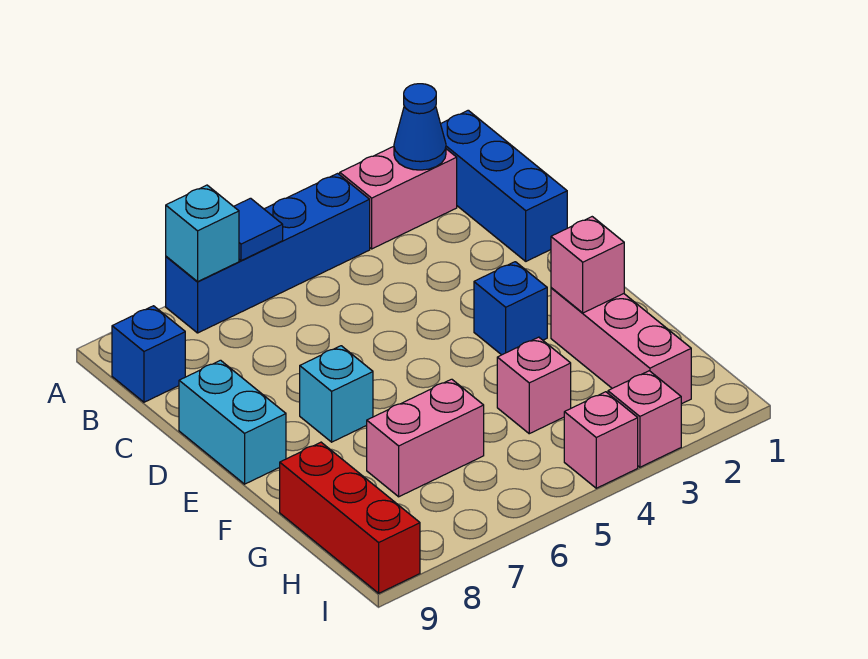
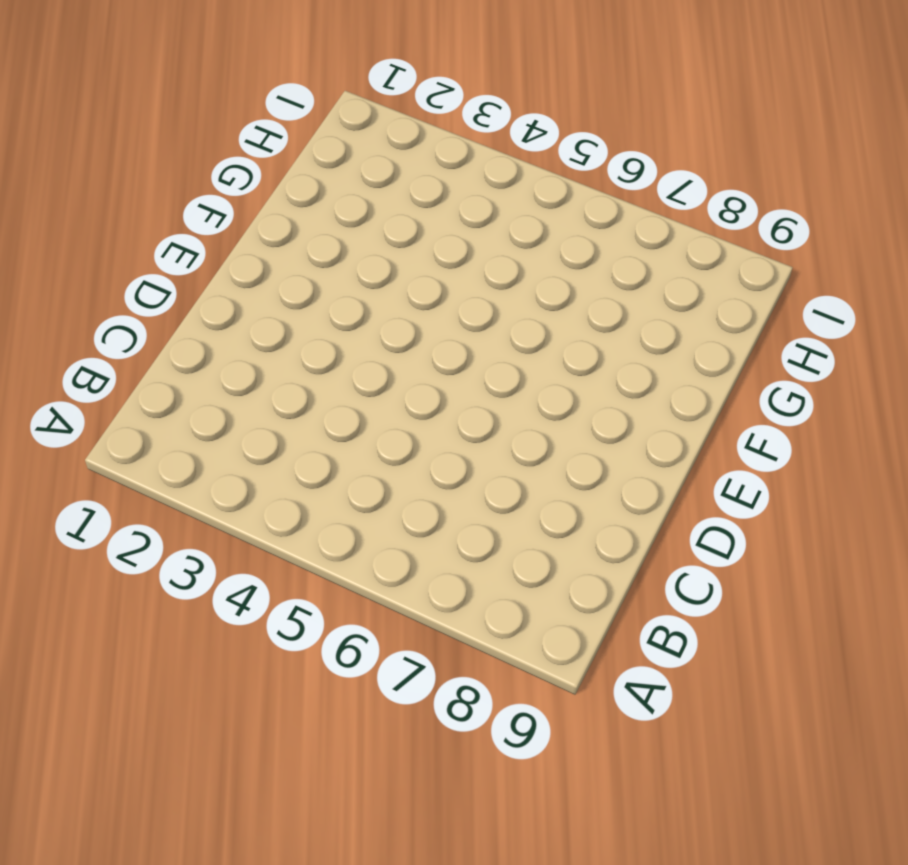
none -> blue 1x3 brick [441,110,567,261]
none -> pink 1x2 brick [340,146,457,249]
none -> blue 1x4 brick [166,173,370,333]

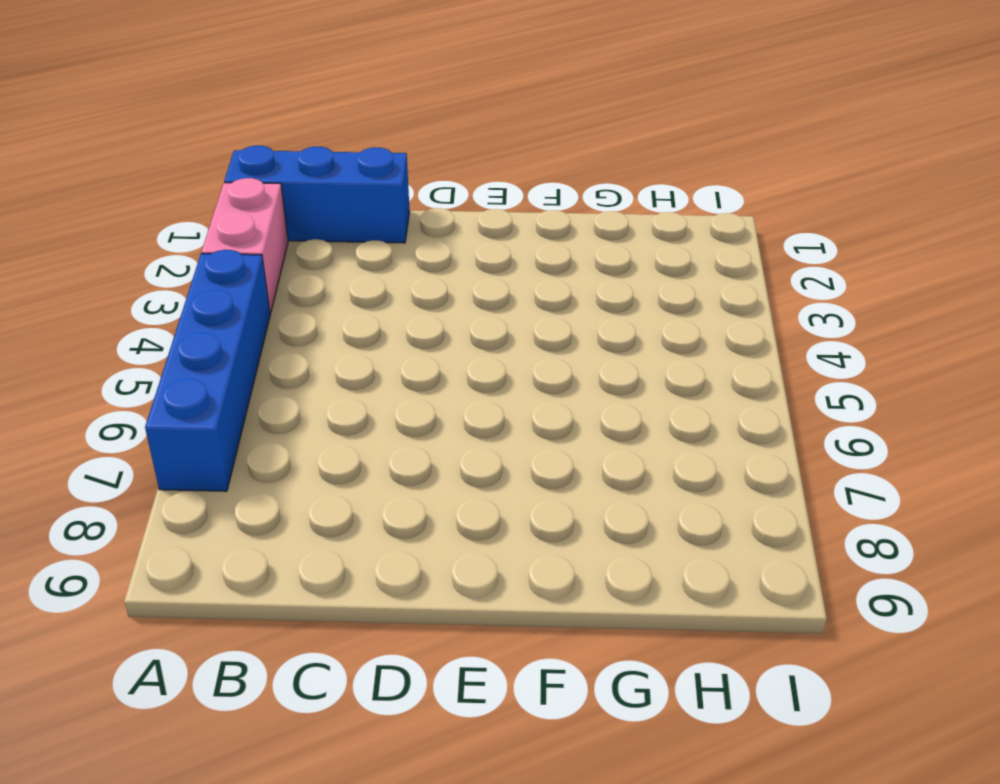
none -> blue 1x1 brick [112,306,185,402]
none -> cyan 1x2 brick [179,360,286,484]
none -> blue 1x1 brick [474,262,547,355]

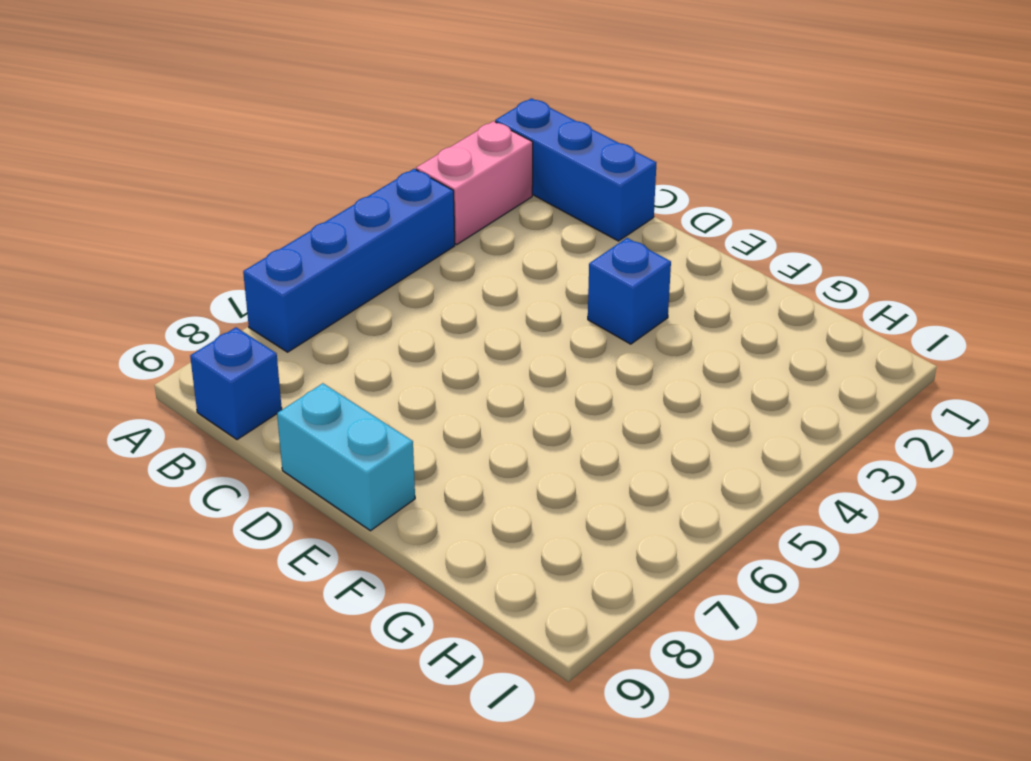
none -> cyan 1x1 brick [300,346,373,442]
none -> pink 1x3 brick [551,288,691,404]
none -> pink 1x1 brick [497,337,571,434]

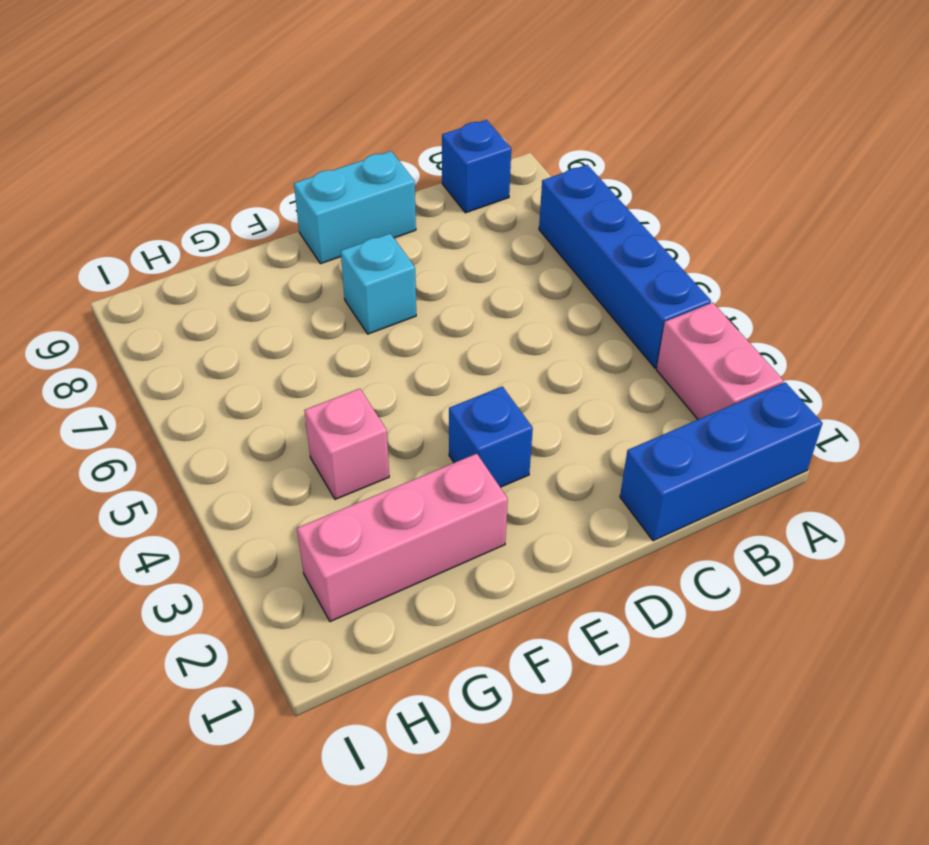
none -> pink 1x2 brick [367,379,484,497]
none -> red 1x3 brick [280,442,420,593]
none -> pink 1x1 brick [608,371,681,467]

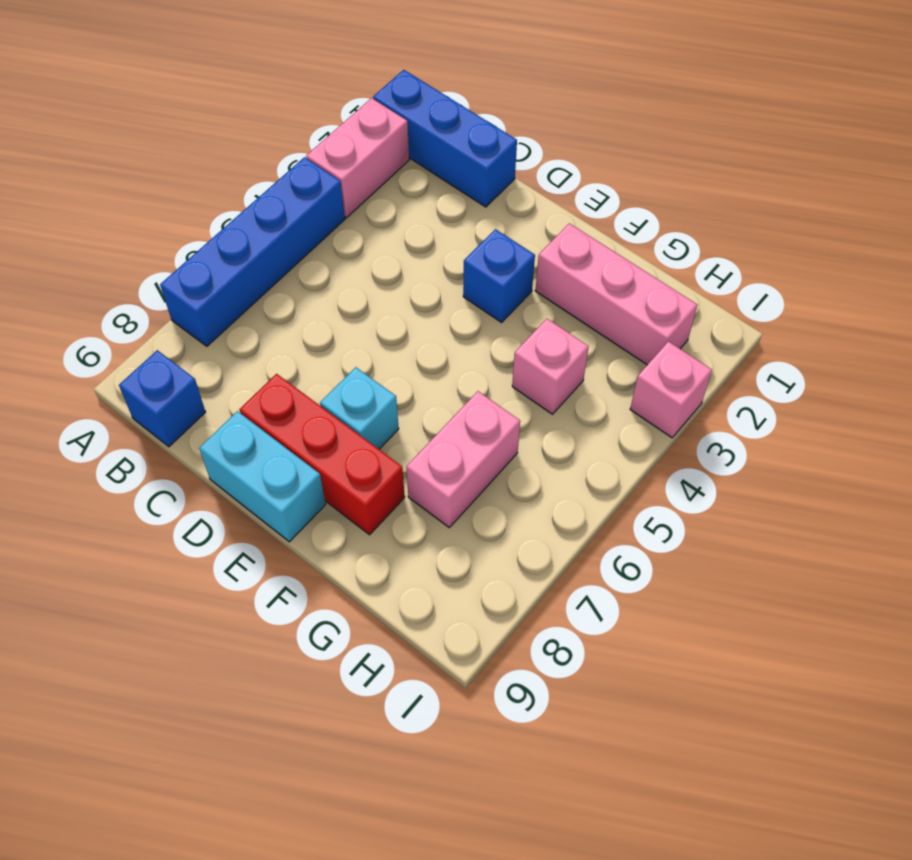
red 1x3 brick [240,374,405,535] -> red 1x3 brick moved to [280,442,420,593]
none -> pink 1x1 brick [564,392,638,488]
none -> blue 1x1 cone [394,84,446,170]
none -> blue 1x1 tile [234,198,283,261]

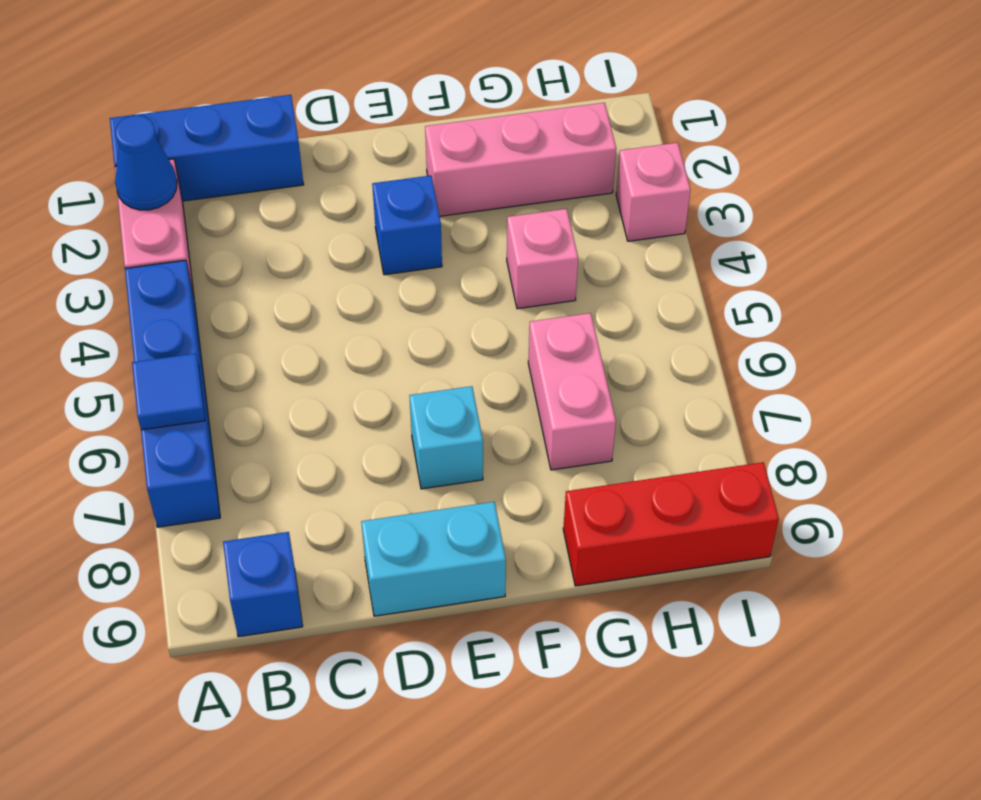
none -> pink 1x1 brick [564,392,638,488]
none -> cyan 1x1 brick [166,185,239,282]
none -> pink 1x1 brick [551,217,624,313]

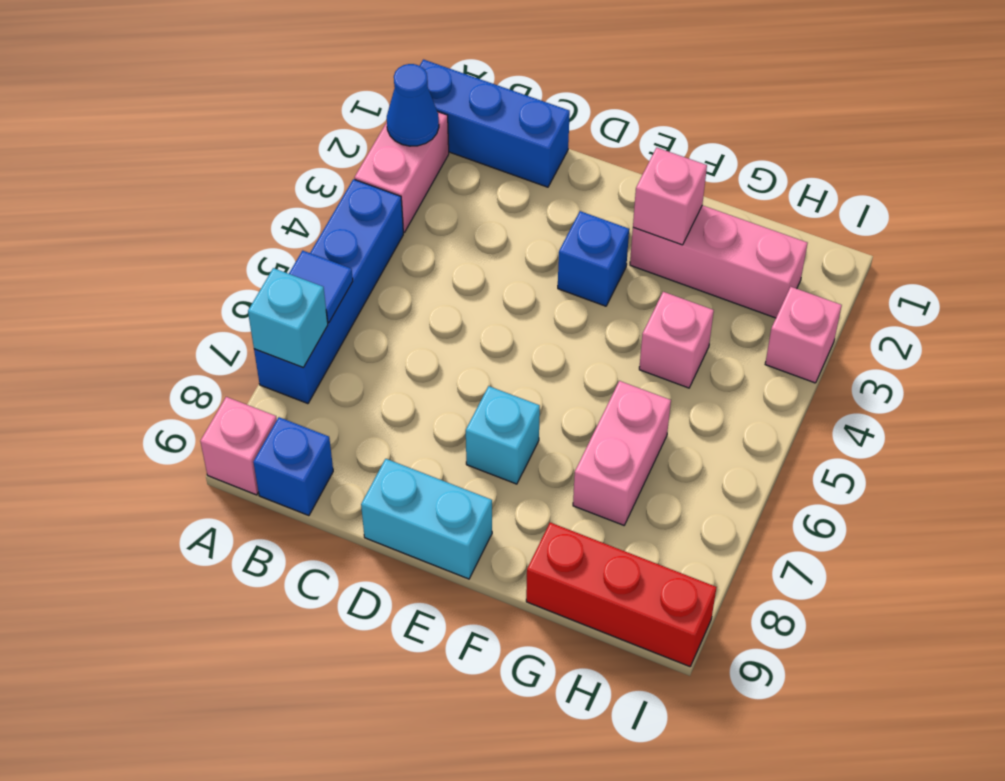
pink 1x1 brick [200,397,277,495] -> pink 1x1 brick moved to [564,392,638,488]

